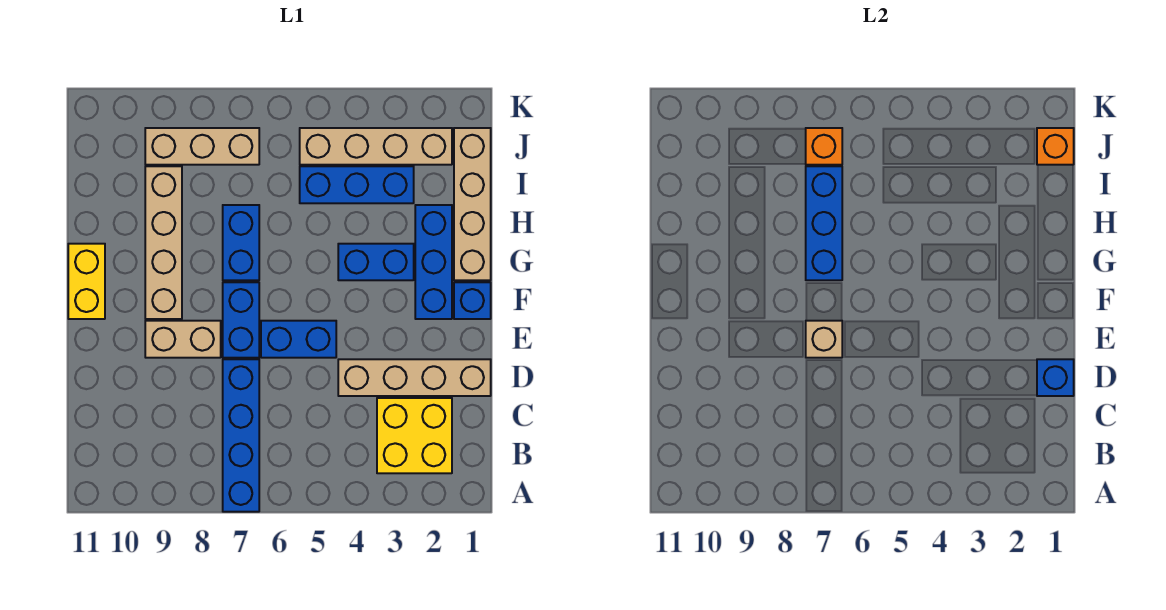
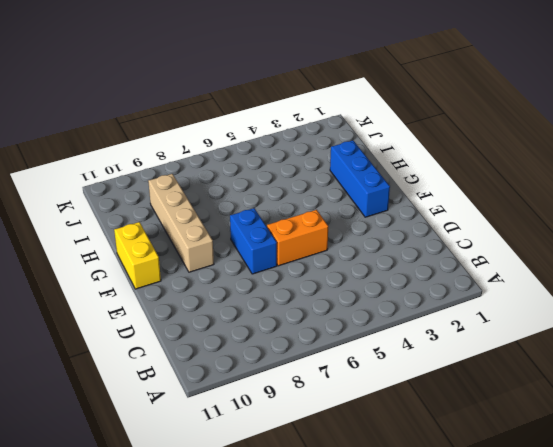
orange 1x2 brick [267,210,328,266] -> blue 1x2 brick [261,321,336,358]
none -> blue 1x4 brick [223,359,259,512]
none -> yellow 2x2 brick [377,398,452,473]
none -> tan 1x4 brick [338,359,491,396]

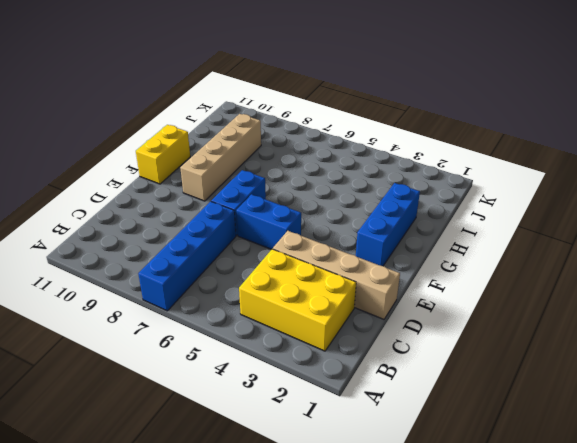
yellow 2x3 brick [239,249,356,351] -> yellow 2x2 brick [377,398,452,473]
none -> tan 1x2 brick [145,321,221,358]
none -> blue 1x1 brick [454,282,491,319]
none -> tan 1x4 brick [454,128,491,280]

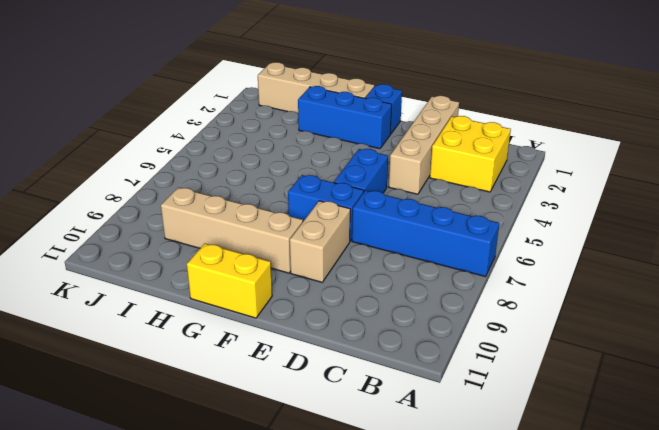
none -> blue 1x2 brick [338,244,414,280]
none -> blue 1x2 brick [223,205,259,280]
none -> blue 1x3 brick [300,166,414,203]

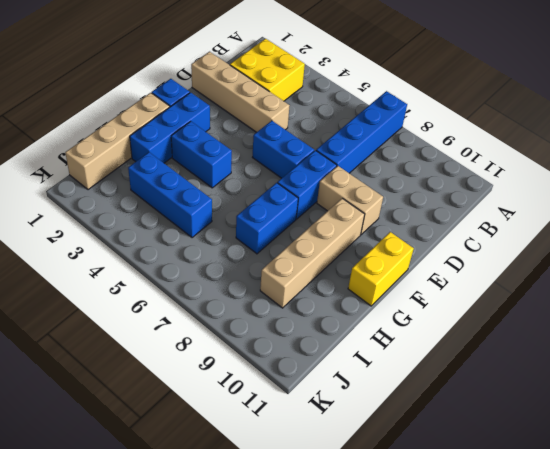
none -> tan 1x4 brick [300,128,452,165]
none -> tan 1x3 brick [145,128,259,165]
none -> blue 1x1 brick [1037,359,1074,396]

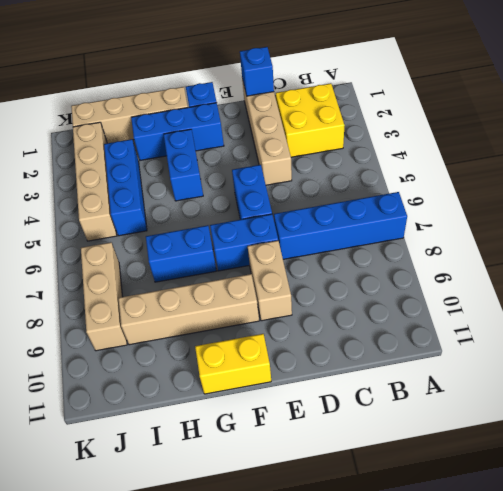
none -> tan 1x1 brick [806,321,842,358]
none -> blue 1x3 brick [806,166,842,280]
none -> orange 1x1 brick [1037,128,1074,165]

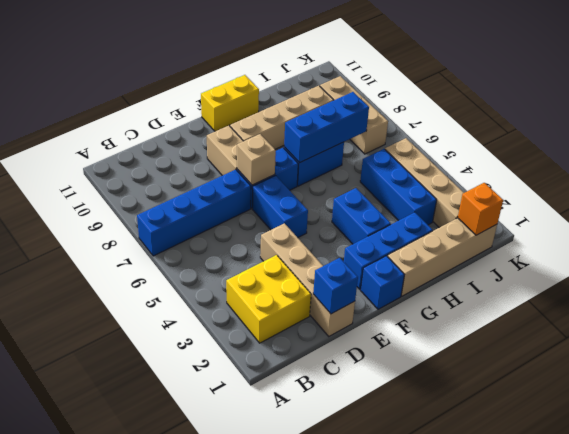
none -> orange 1x1 brick [806,128,842,165]

